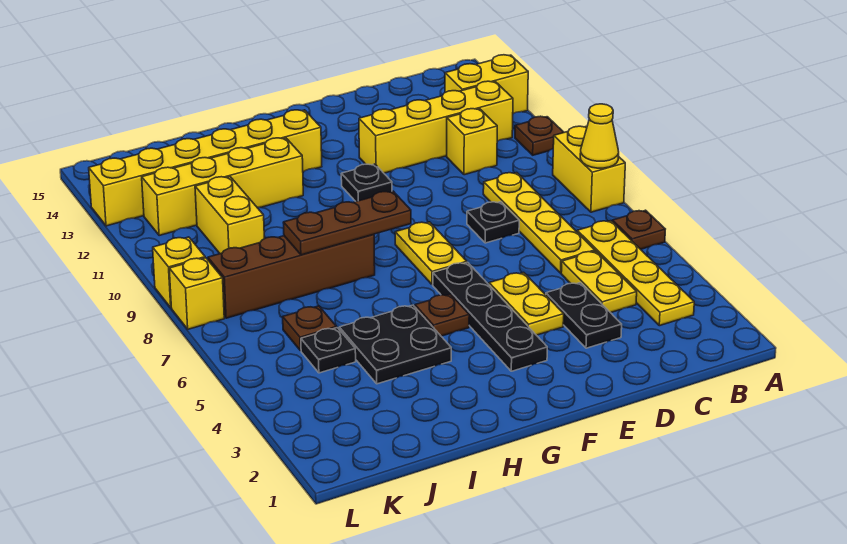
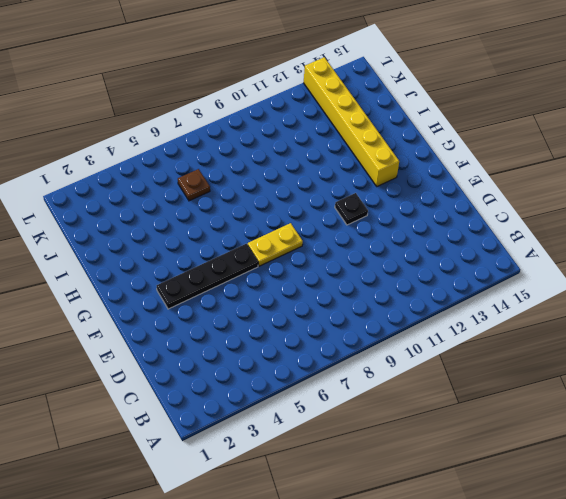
none -> brown 1x1 plate [612,210,665,249]
none -> yellow 1x2 brick [553,126,625,212]
none -> brown 1x1 plate [515,116,564,155]

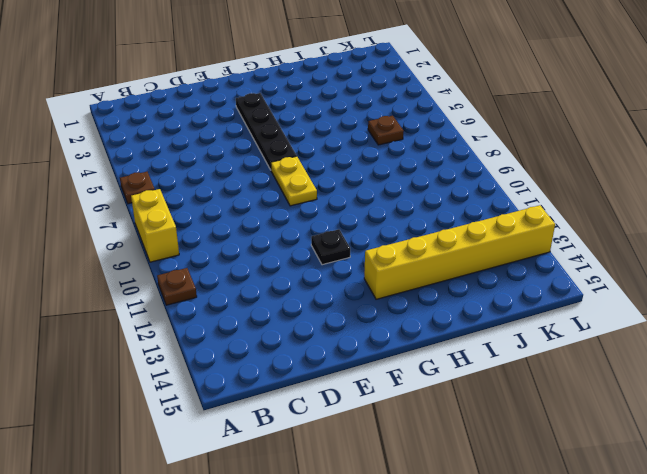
none -> yellow 1x2 brick [445,55,528,114]
none -> yellow 1x4 plate [577,221,694,326]
none -> yellow 1x4 brick [359,81,513,173]

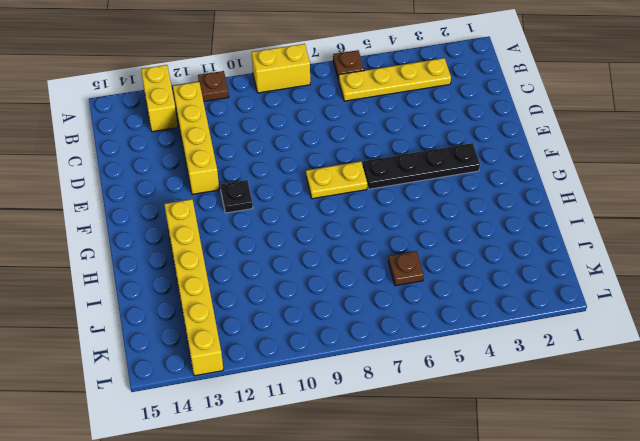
none -> yellow 1x2 plate [561,251,637,313]
none -> yellow 1x4 plate [483,173,595,273]
none -> yellow 1x1 brick [447,109,497,175]

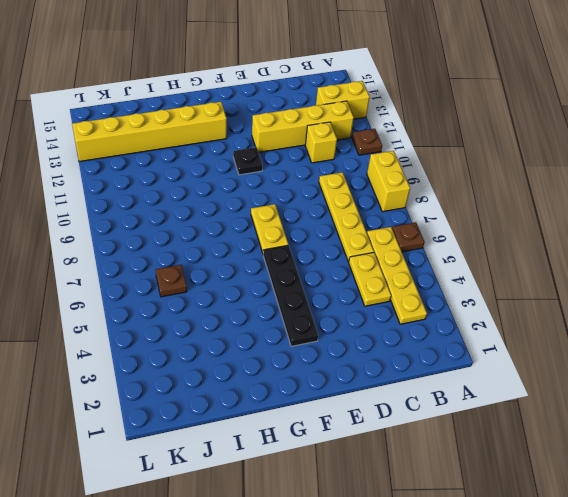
none -> black 1x2 plate [546,283,622,348]
none -> black 1x1 plate [467,202,519,243]
none -> yellow 1x2 plate [489,272,564,335]

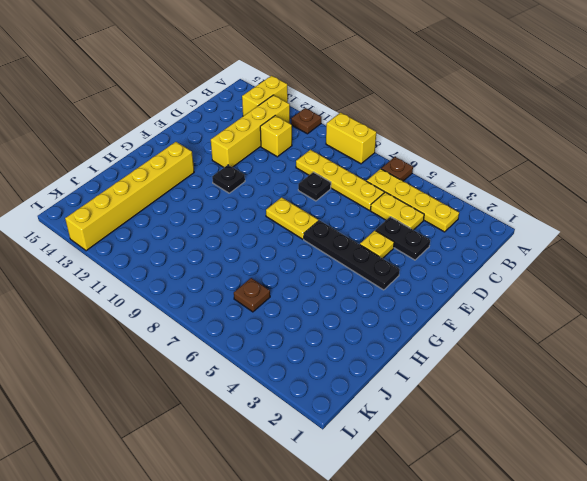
yellow 1x1 plate [360,231,394,259] -> yellow 1x2 plate [489,272,564,335]
none -> brown 1x1 plate [415,294,469,336]
none -> black 2x2 plate [339,305,451,384]
none -> brown 1x4 brick [208,234,375,318]

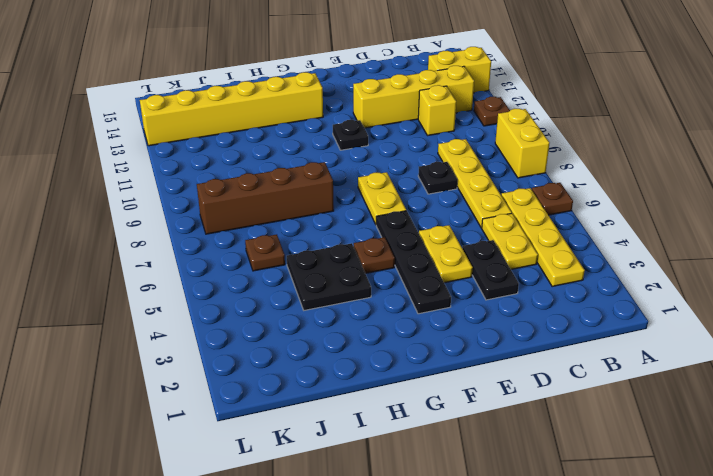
none -> yellow 1x4 brick [142,138,303,236]
none -> black 1x1 plate [301,328,356,373]
none -> yellow 1x2 brick [195,177,264,254]

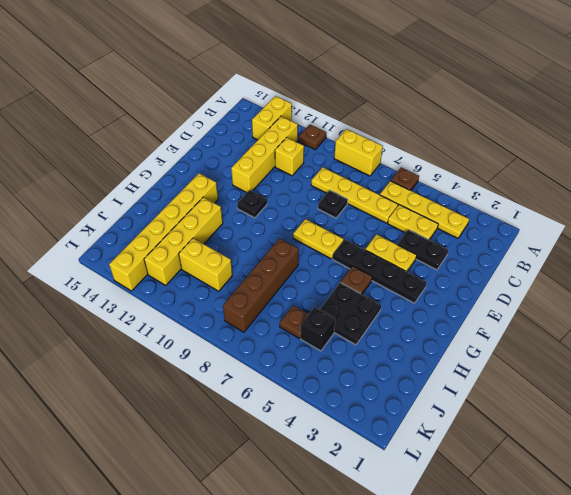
black 1x1 brick [301,307,335,351] -> black 1x1 plate [301,328,356,373]
none -> yellow 1x1 brick [169,258,224,329]
none -> yellow 1x1 brick [153,237,205,308]
none -> yellow 1x1 cone [580,104,619,168]

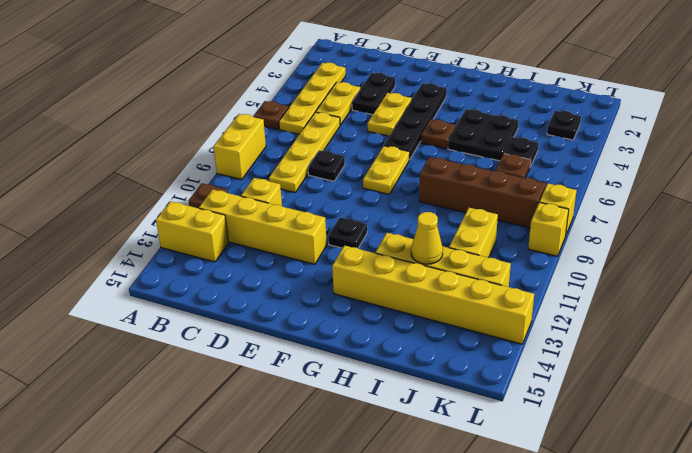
yellow 1x1 cone [411,212,443,264] -> yellow 1x1 cone moved to [580,104,619,168]
black 1x1 plate [547,111,581,140] -> none
none -> brown 1x3 plate [283,191,411,255]

